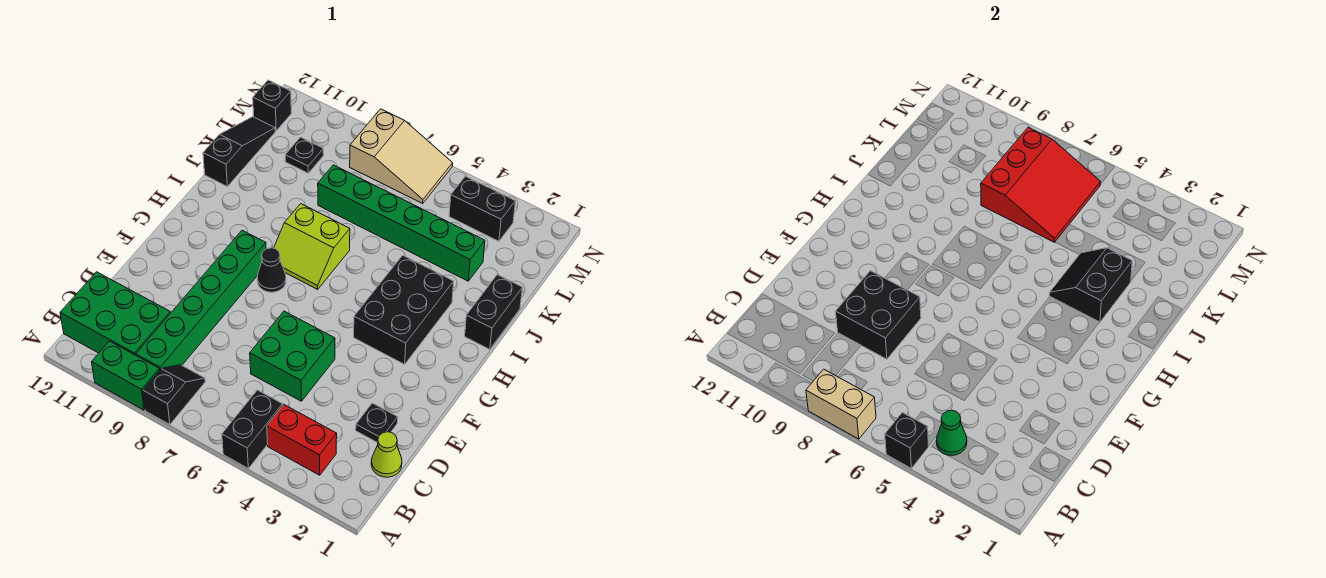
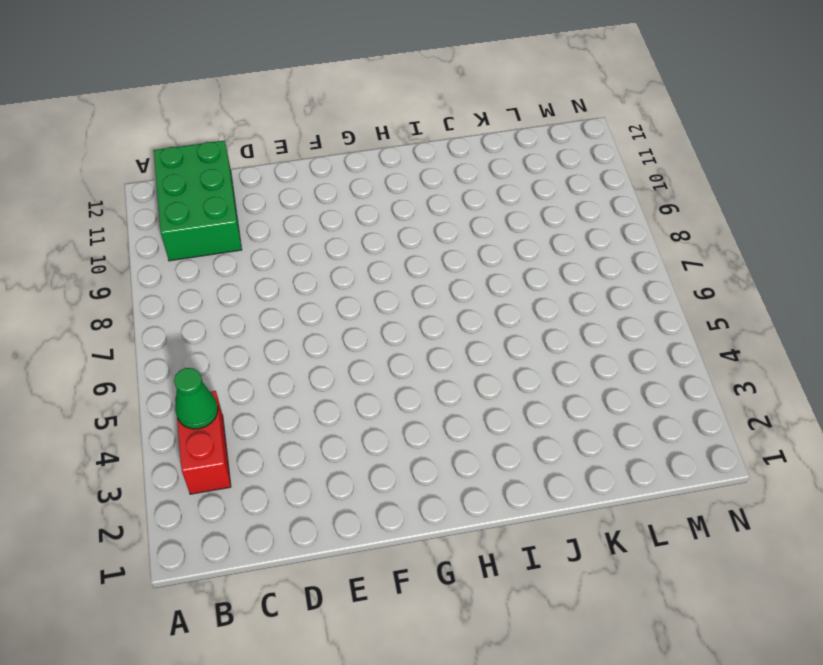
none -> black 1x2 brick [222,390,283,468]
none -> black 1x2 slope [143,365,205,425]
none -> green 1x2 brick [92,341,159,410]

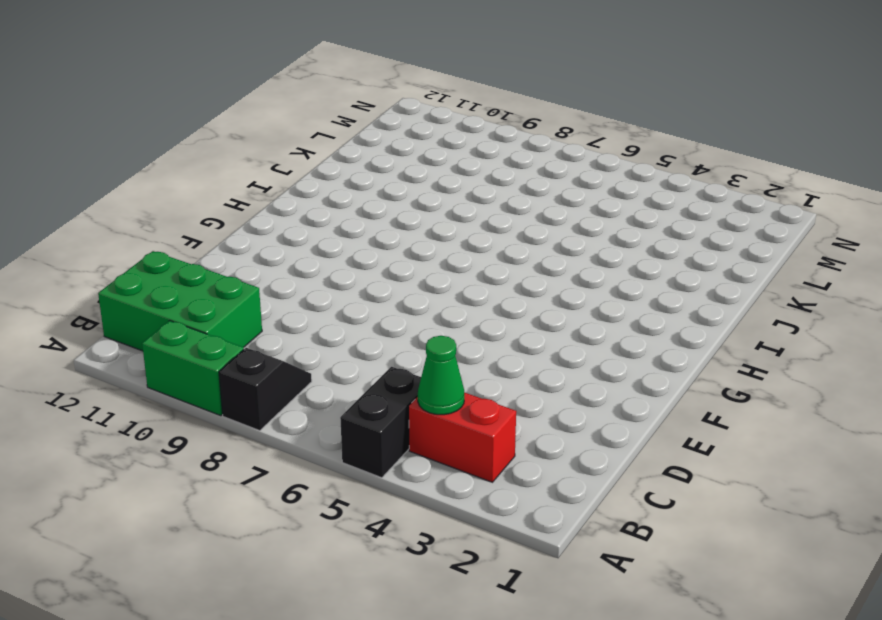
none -> green 1x6 brick [136,230,266,370]
none -> lime 1x1 cone [371,432,402,477]
none -> black 1x1 plate [356,403,398,443]

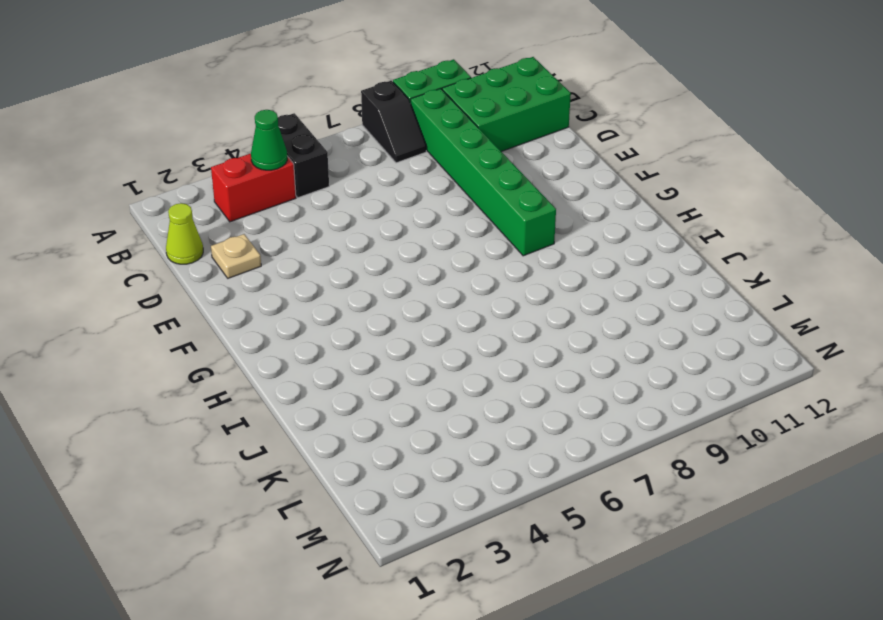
tan 1x1 plate [211,234,261,278] -> black 1x1 plate [356,403,398,443]
none -> green 2x2 brick [250,311,335,401]
none -> black 2x3 brick [354,255,454,364]
none -> black 1x1 cone [257,248,286,292]

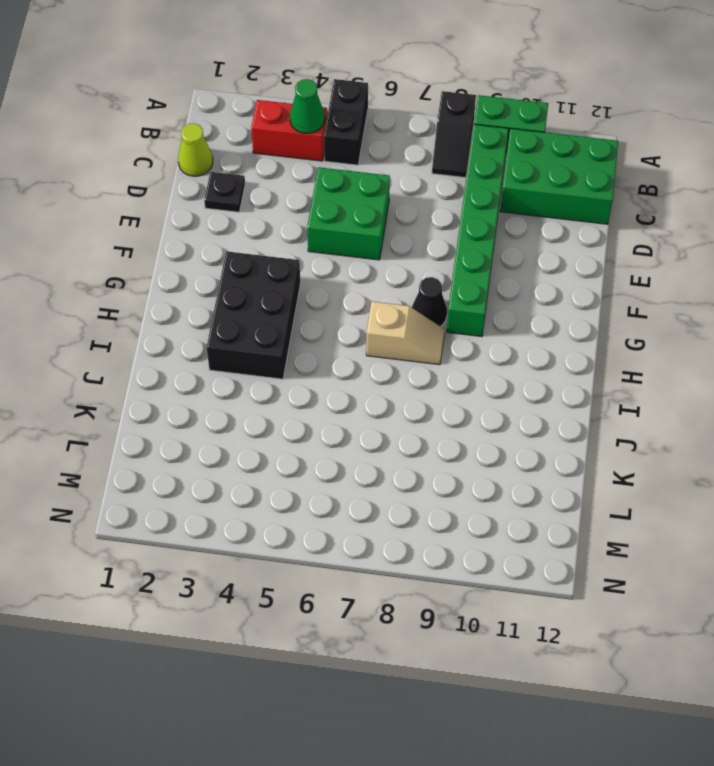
tan 1x2 slope [366,302,445,365] -> lime 2x2 slope [274,204,350,289]
none -> black 1x2 brick [465,275,522,350]
none -> black 1x3 slope [203,117,275,186]
none -> green 1x6 brick [318,165,485,281]

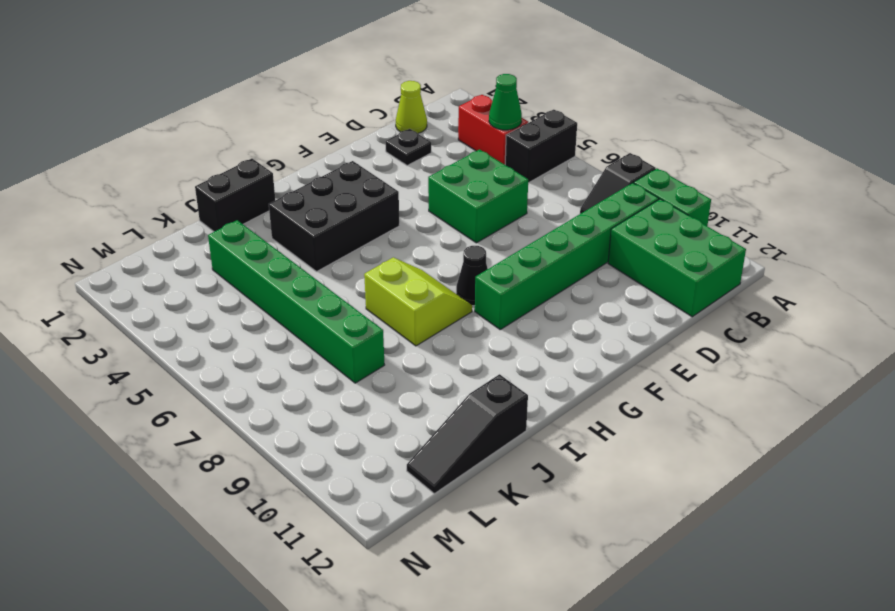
none -> black 1x1 plate [285,137,324,173]
none -> black 1x2 brick [449,176,515,241]
none -> tan 2x3 slope [350,109,453,203]

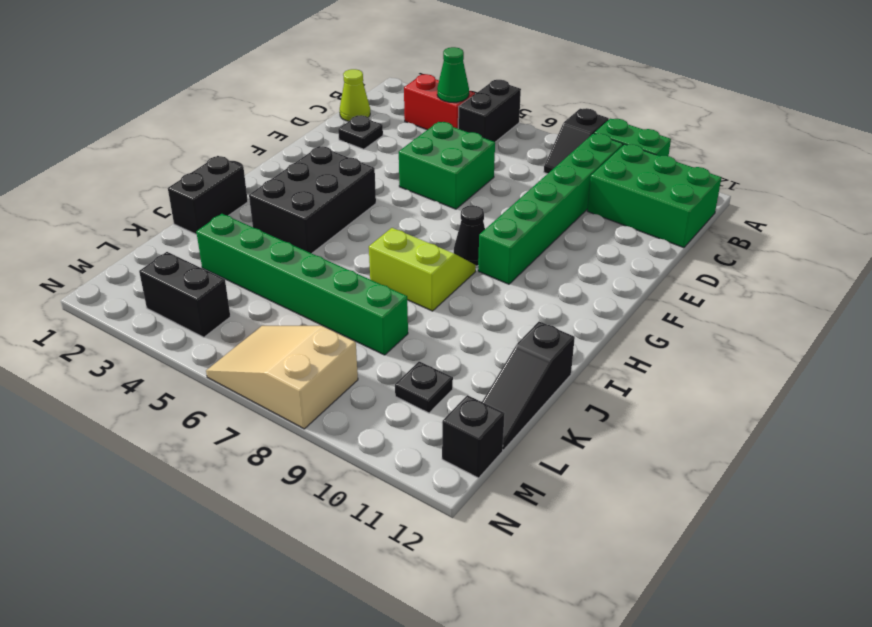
none -> black 1x1 brick [885,412,929,468]
none -> tan 1x2 brick [806,369,876,439]
none -> black 2x2 brick [835,271,921,359]

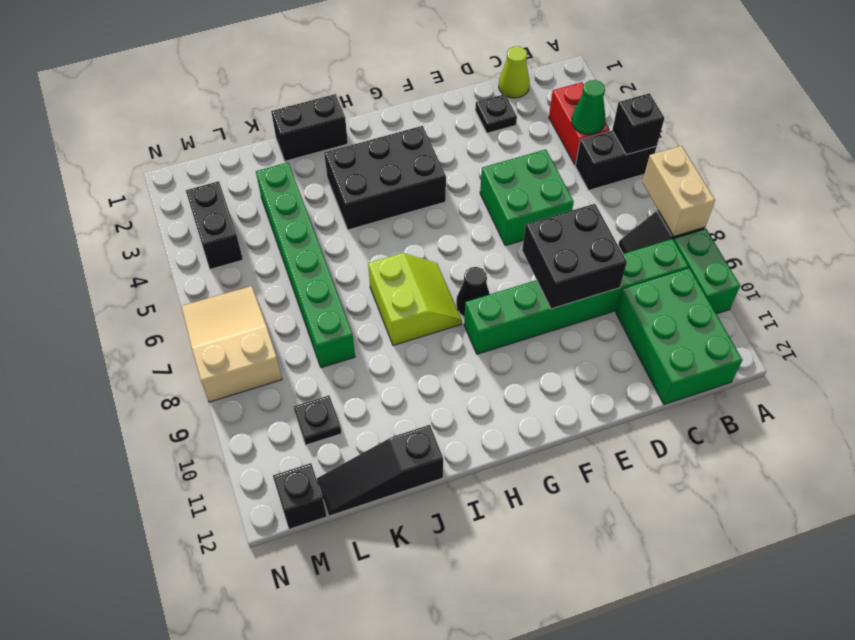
none -> black 2x2 slope [1049,248,1132,322]
none -> red 3x3 slope [981,127,1101,242]

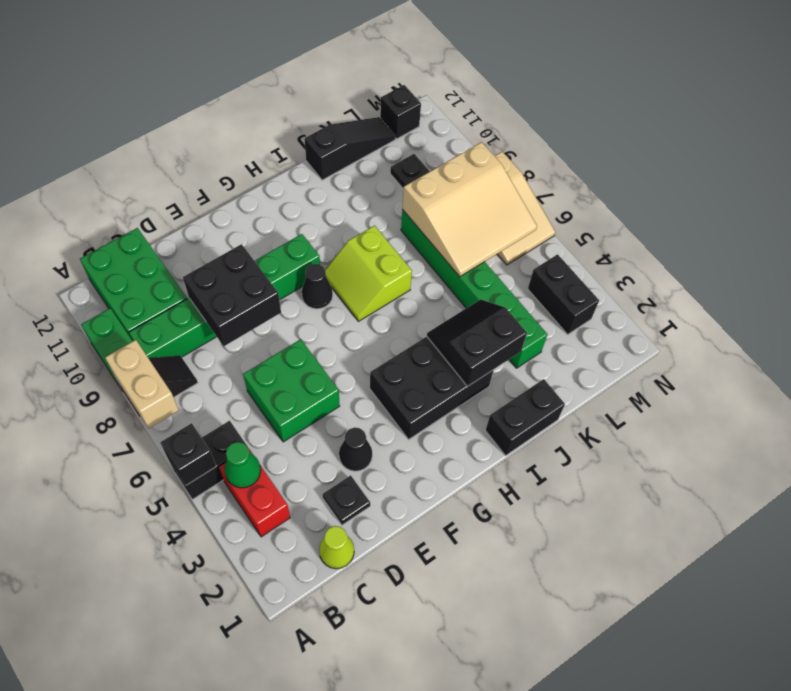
black 1x1 cone [339,427,372,471] -> none
tan 3x3 slope [402,142,537,277] -> red 3x3 slope [981,127,1101,242]

